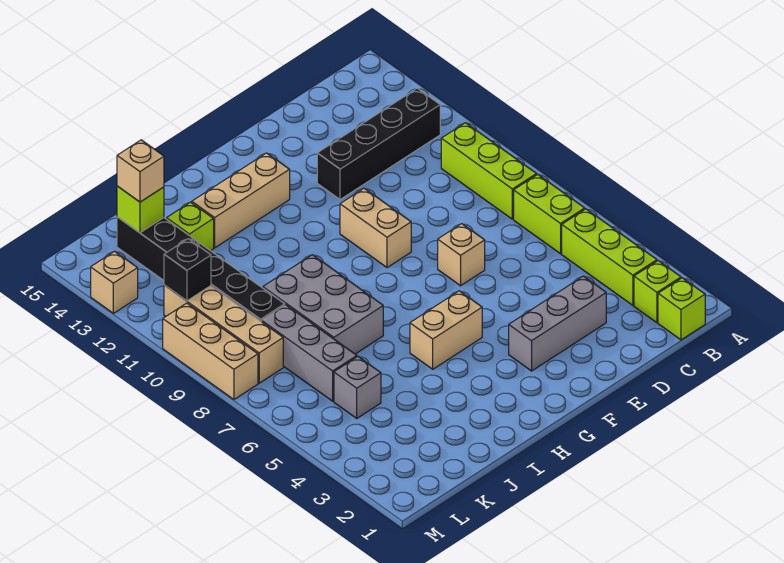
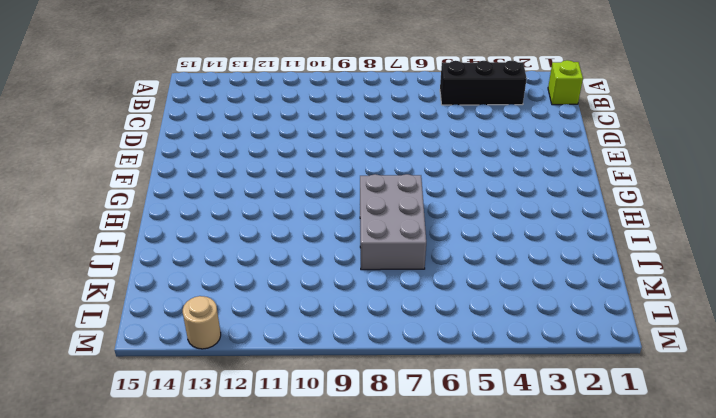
black 1x3 brick [440,61,527,105] -> lime 1x3 brick [562,209,657,305]
grey 2x3 brick [360,174,426,270] -> grey 2x3 brick turned to [263,255,383,354]
tan 1x1 round brick [183,296,221,349] -> tan 1x1 brick [91,251,138,313]
none -> lime 1x1 brick [634,261,681,323]
none -> lime 1x2 brick [514,174,585,254]
none -> lime 1x3 brick [441,123,537,219]

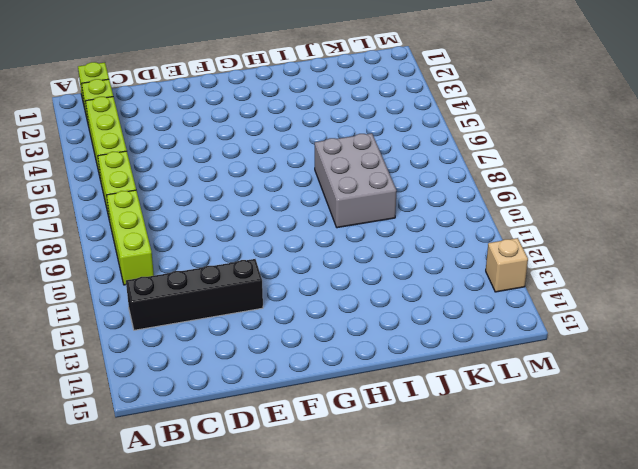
none -> grey 1x3 brick [509,276,606,371]
none -> tan 1x1 brick [438,224,485,286]
none -> tan 1x2 brick [340,188,411,268]

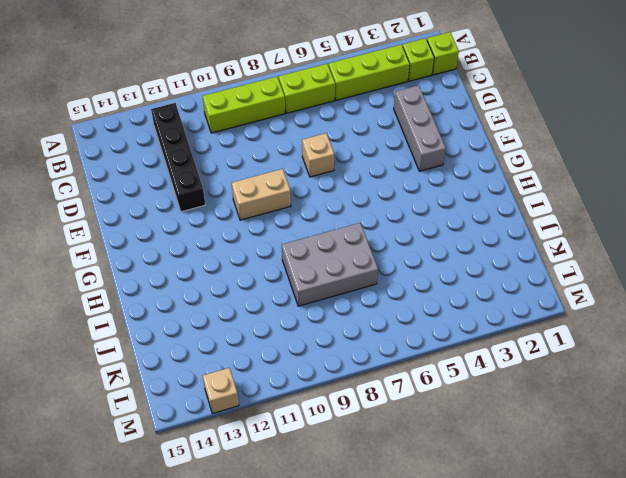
none -> tan 1x2 brick [410,291,482,369]
none -> tan 1x3 brick [192,153,290,248]
none -> lime 1x1 brick [167,202,214,251]

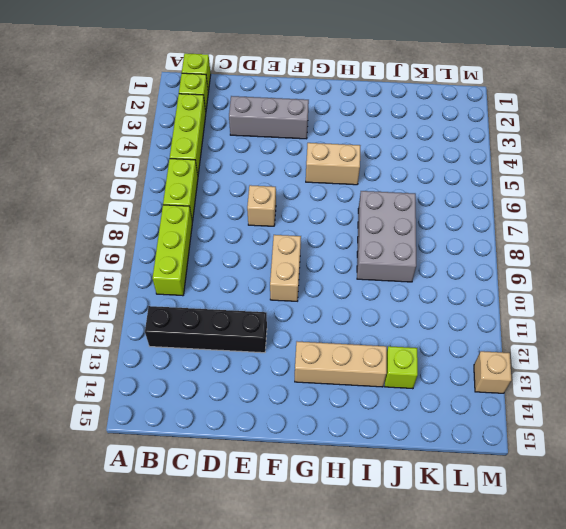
none -> grey 1x1 brick [334,357,381,418]
none -> grey 1x3 brick [262,305,357,401]
none -> black 1x6 brick [117,217,285,322]

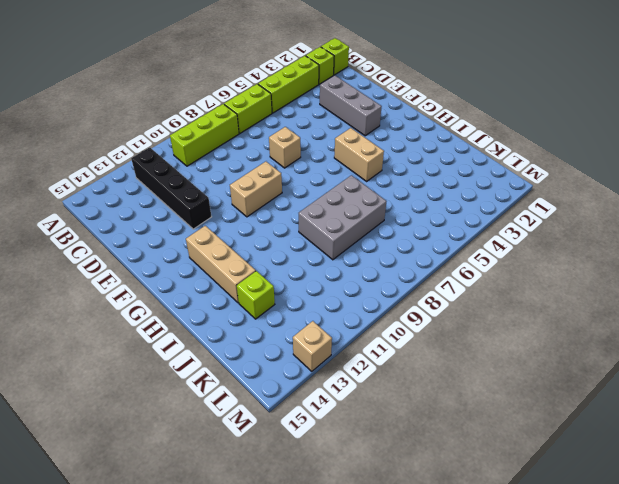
none -> grey 1x1 brick [334,357,381,418]
none -> grey 1x3 brick [262,305,357,401]
none -> black 1x6 brick [117,217,285,322]

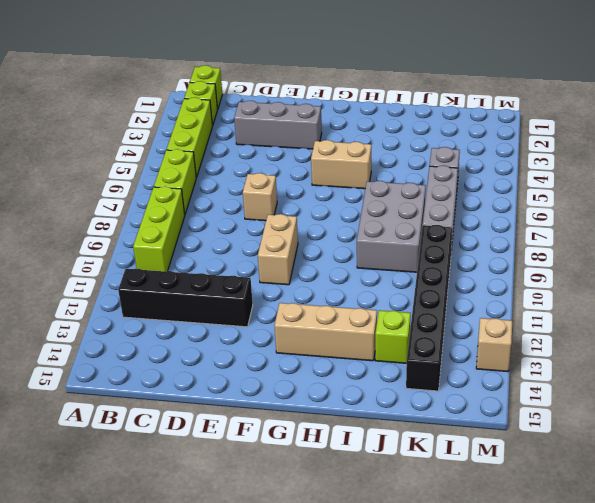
none -> tan 1x4 brick [164,285,283,383]
none -> tan 1x3 brick [163,303,258,400]
none -> lime 1x1 brick [117,186,164,233]

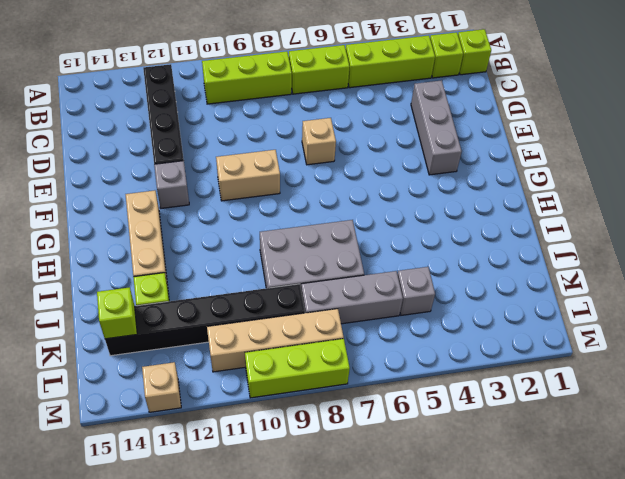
grey 1x1 brick [154,161,189,208] -> none
lime 1x3 brick [245,339,350,398] -> tan 1x3 brick [163,303,258,400]
none -> tan 1x2 brick [410,291,482,369]
none -> black 1x1 brick [164,239,211,301]
none -> tan 1x1 brick [117,140,164,202]

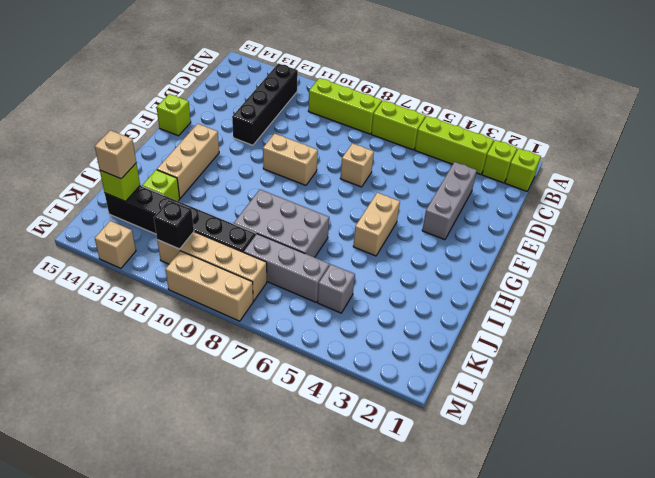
lime 1x1 brick [157,94,191,136] -> none

